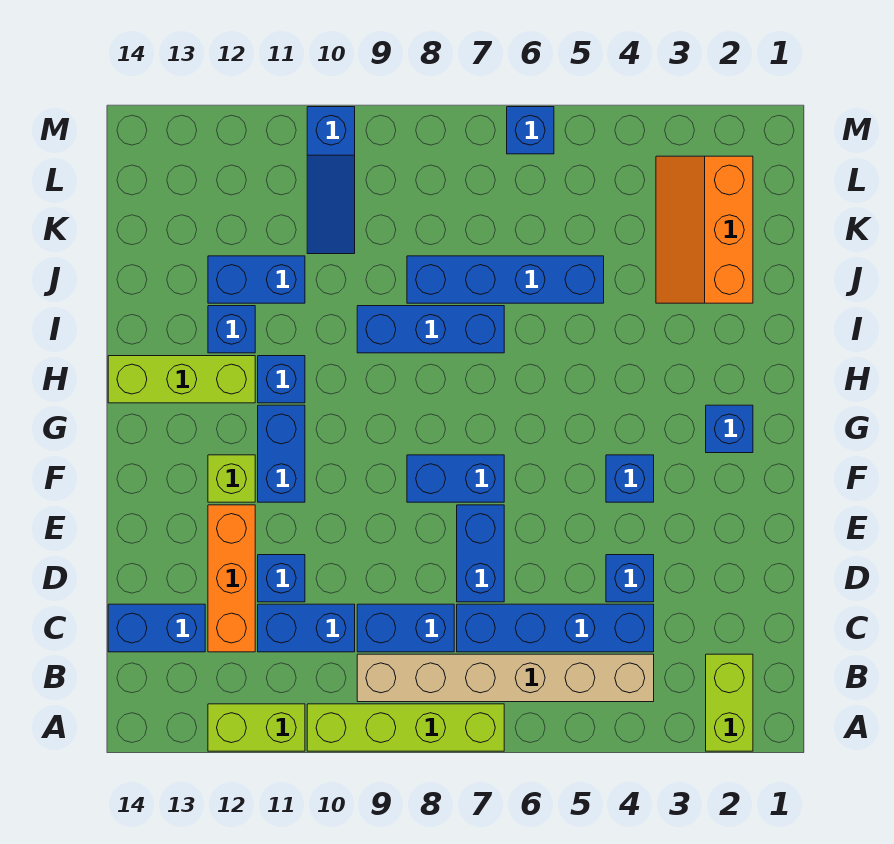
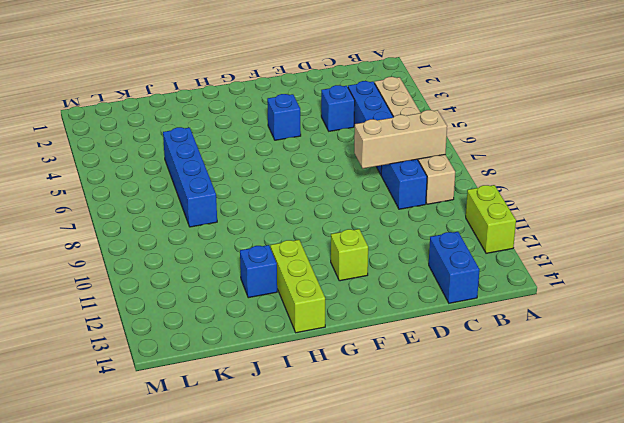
tan 1x3 brick [354,110,447,168] -> none
none -> lime 1x2 brick [706,654,753,751]
none -> lime 1x4 brick [307,704,504,751]
none -> blue 1x2 brick [258,604,355,652]

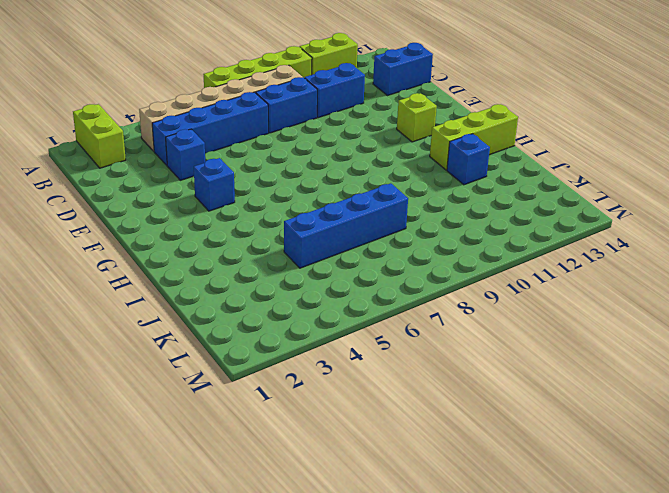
none -> orange 1x3 brick [208,505,255,652]
none -> blue 1x2 brick [457,505,504,602]
none -> blue 1x1 brick [258,555,305,602]

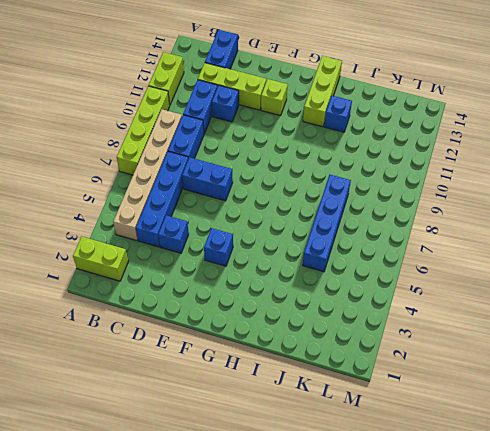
lime 1x3 brick [197,63,266,110] -> orange 1x3 brick [208,505,255,652]
none -> blue 1x2 brick [407,455,504,502]
none -> blue 1x2 brick [258,405,305,502]
none -> blue 1x1 brick [706,405,753,453]

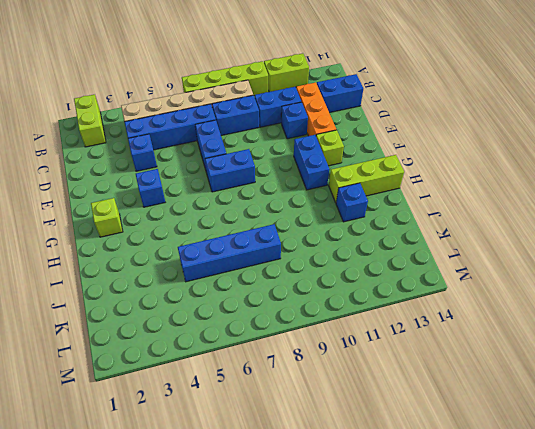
lime 1x1 brick [91,198,123,237] -> blue 1x1 brick [706,405,753,453]
none -> blue 1x1 brick [258,356,305,403]
none -> blue 1x3 brick [357,306,504,353]
none -> orange 2x3 slope [656,156,753,303]

